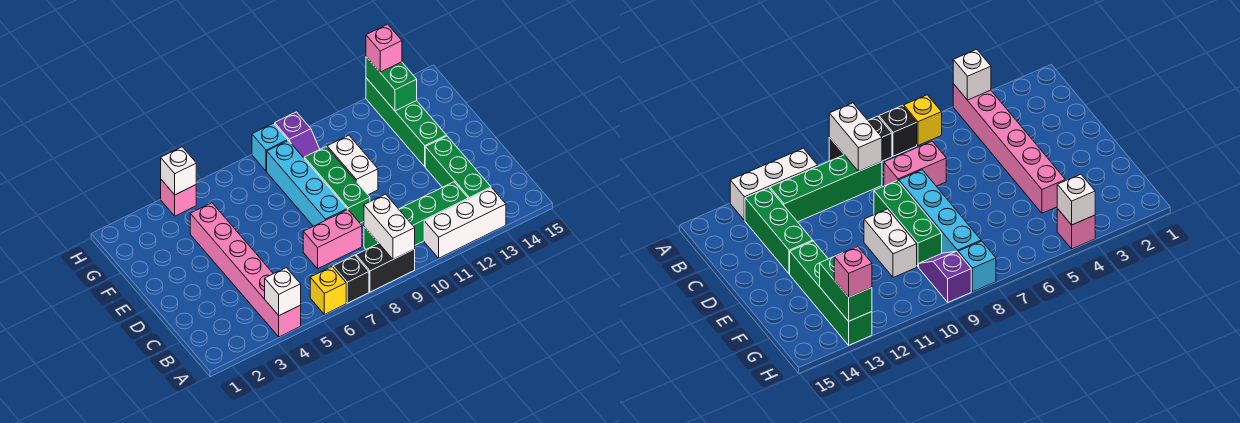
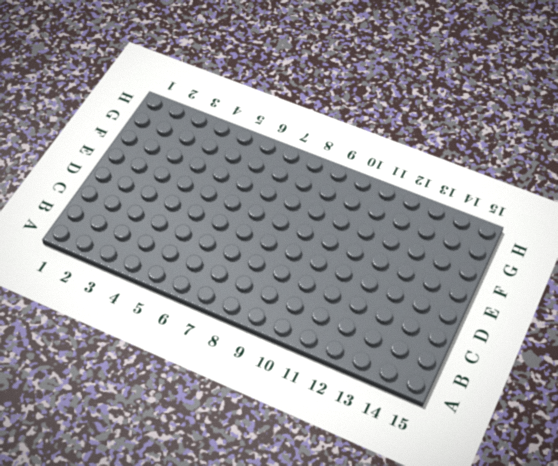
none -> pink 1x6 brick [190,203,301,337]
none -> yellow 1x1 brick [310,267,346,315]
none -> black 1x1 brick [333,255,369,303]

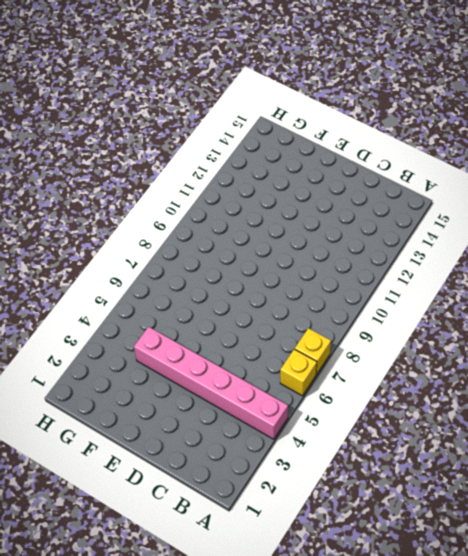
yellow 1x1 brick [295,328,331,375] -> black 1x1 brick [333,255,369,303]
none -> black 1x2 brick [356,244,415,292]
none -> white 1x3 brick [424,188,506,258]
none -> green 1x4 brick [364,182,468,249]

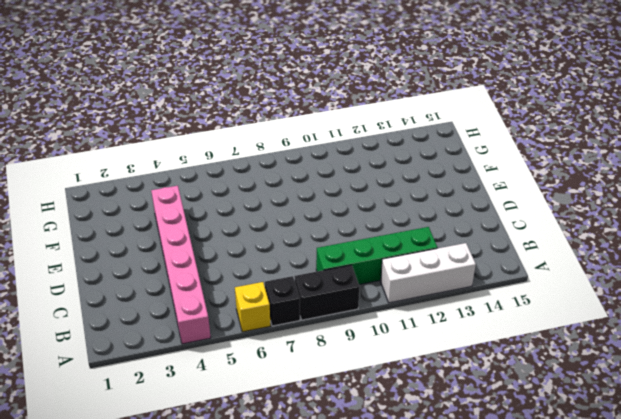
none -> green 1x3 brick [425,136,491,199]
none -> pink 1x2 brick [303,209,362,269]
none -> cyan 1x4 brick [267,141,347,226]

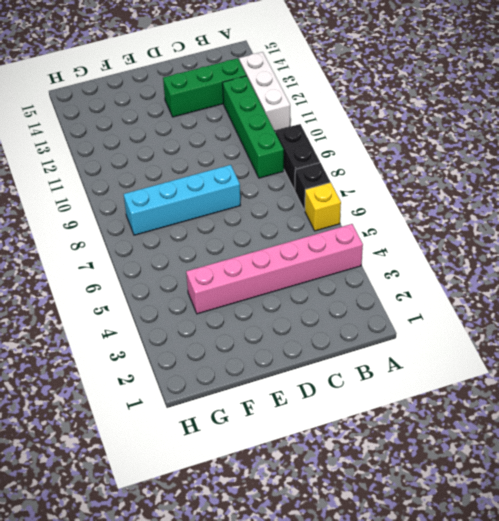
none -> pink 1x2 brick [303,209,362,269]
none -> green 1x3 brick [304,147,370,223]
none -> white 1x2 brick [327,135,378,195]

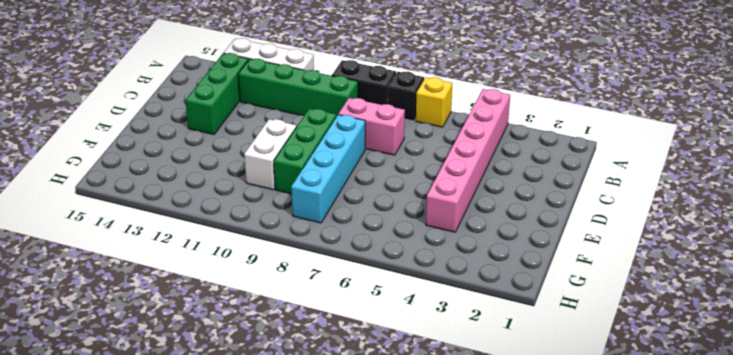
none -> green 1x4 brick [366,78,447,167]
none -> purple 1x2 slope [275,112,320,158]
none -> pink 1x1 brick [161,180,196,216]

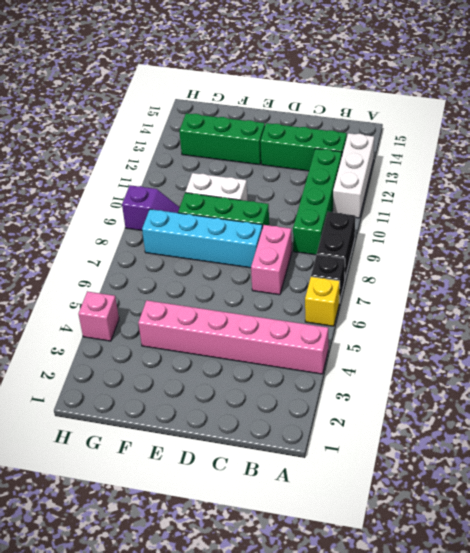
green 1x3 brick [179,113,265,165] -> green 1x4 brick [366,78,447,167]
none -> cyan 1x1 brick [252,123,288,171]
none -> white 1x1 brick [265,268,301,315]
none -> white 1x2 brick [364,194,415,259]

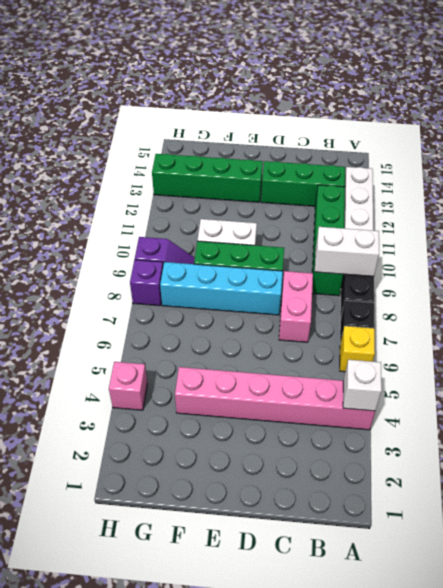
purple 1x1 brick [130,260,163,306] -> cyan 1x1 brick [252,123,288,171]
none -> green 1x2 brick [366,57,417,111]
none -> white 1x1 brick [161,147,196,195]
none -> pink 1x1 brick [366,24,402,72]

